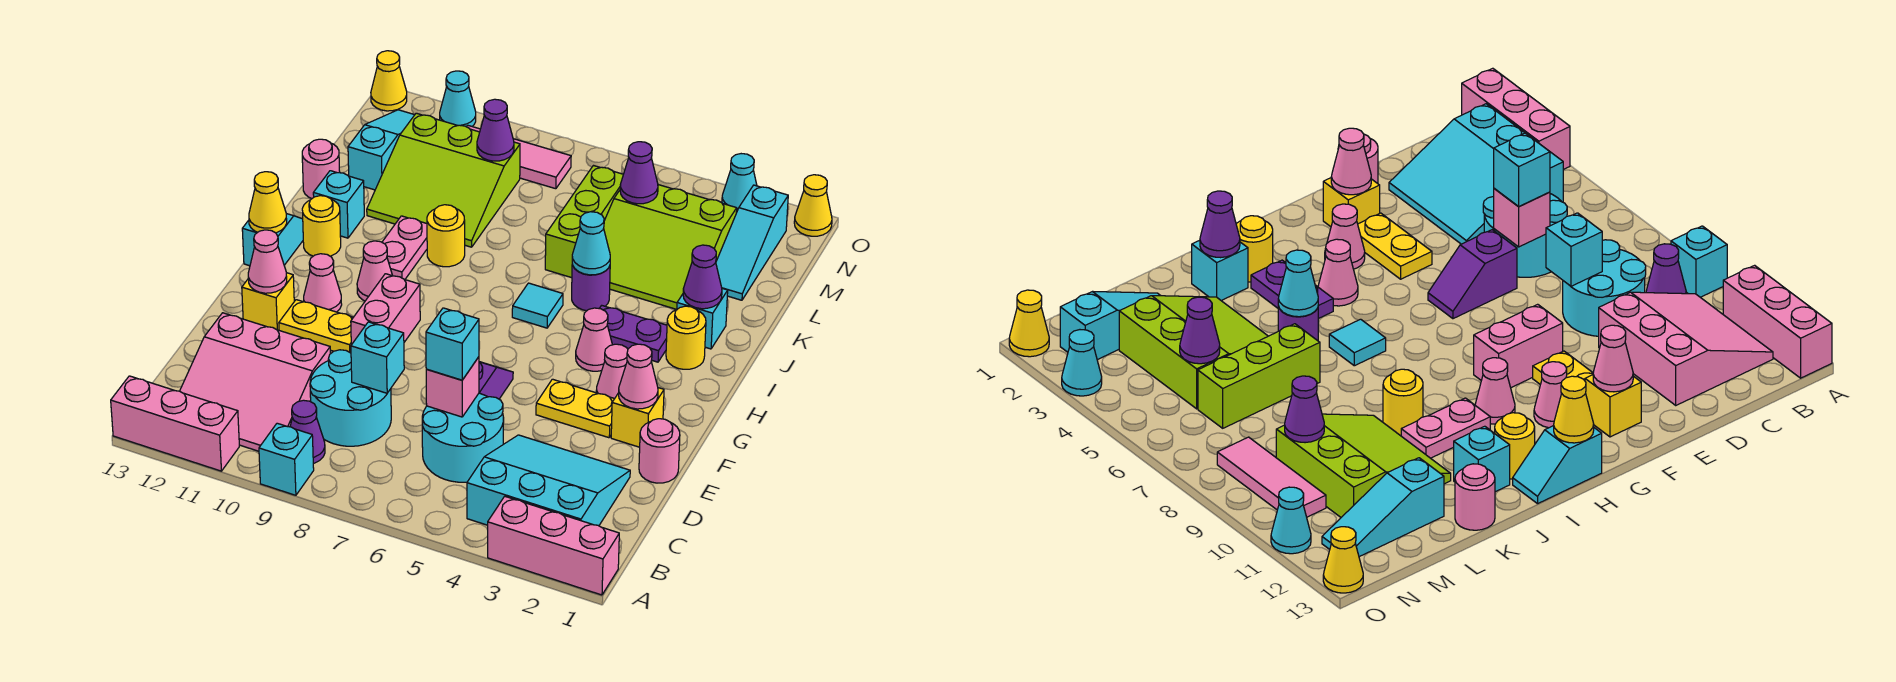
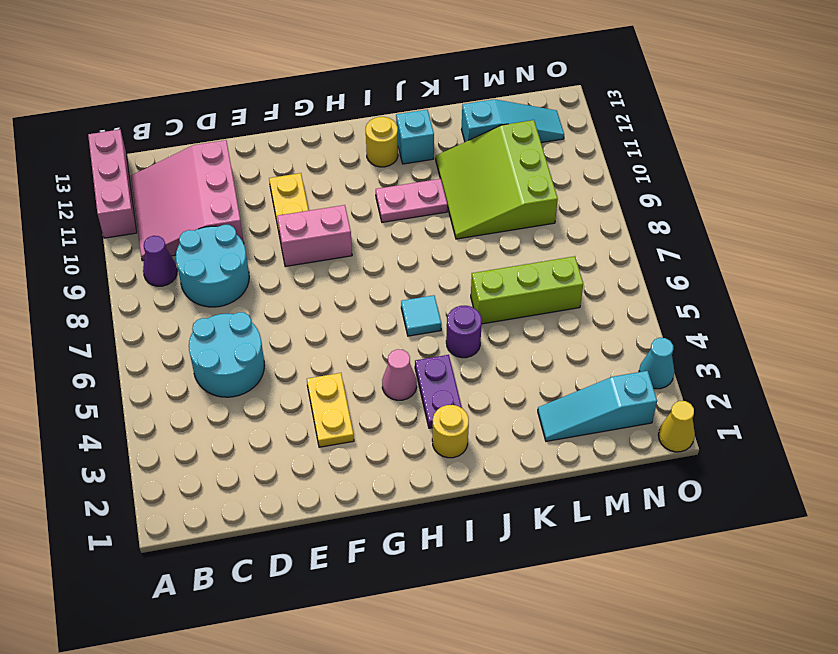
none -> pink 1x3 brick [488,496,619,595]
none -> cyan 1x1 brick [259,423,314,495]
none -> cyan 3x3 slope [467,435,630,526]
none -> pink 1x1 round brick [639,419,680,483]

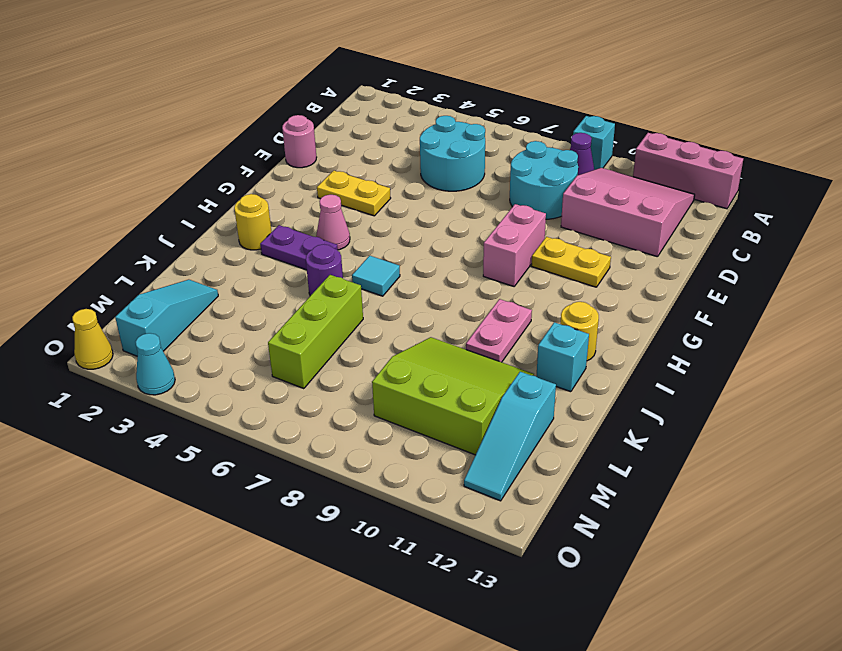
none -> pink 1x3 brick [488,496,619,595]
none -> cyan 3x3 slope [467,435,630,526]
none -> purple 1x2 slope [479,362,513,399]
none -> yellow 1x1 brick [611,388,664,447]

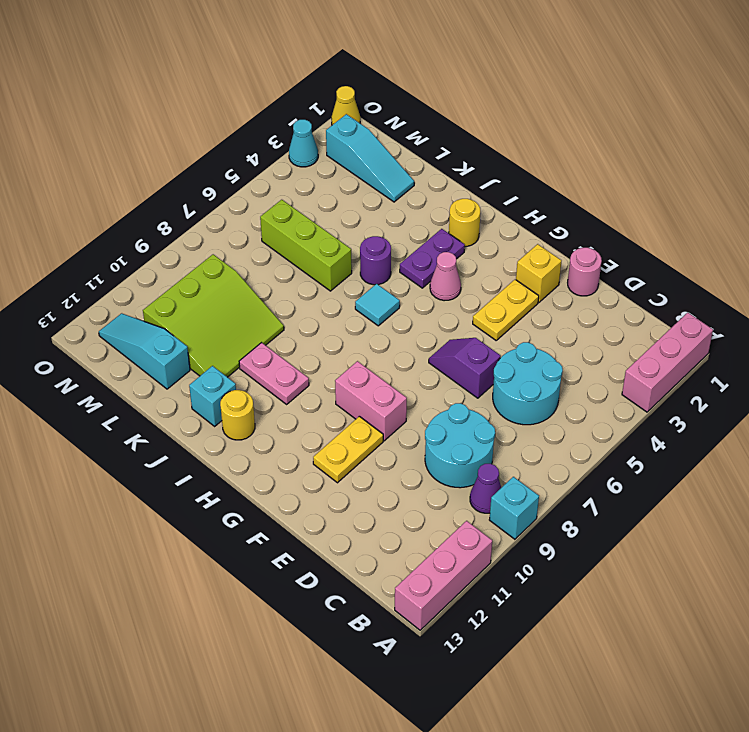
none -> cyan 3x3 slope [467,435,630,526]
none -> pink 3x3 slope [180,313,330,451]
none -> yellow 1x1 brick [242,273,294,330]
none -> pink 1x1 cone [596,344,628,399]

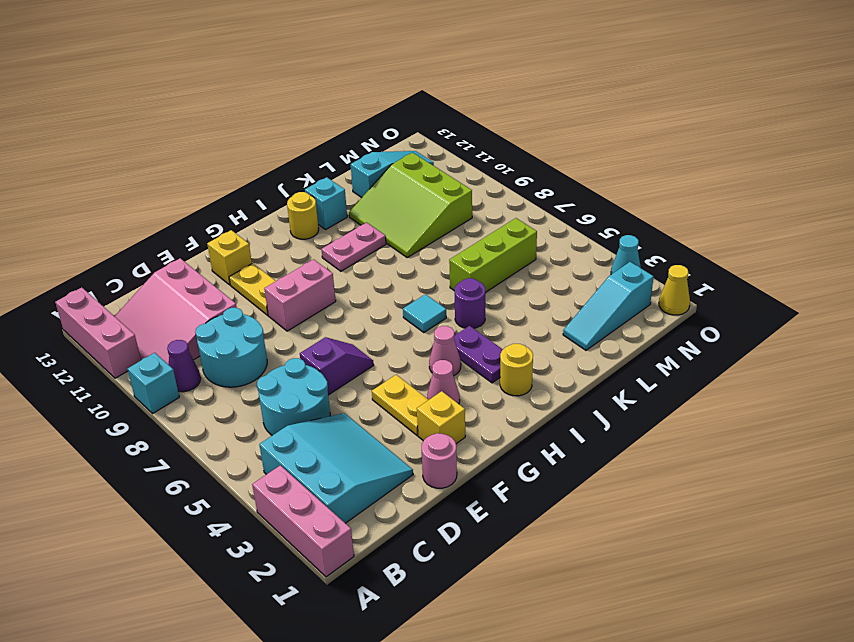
none -> pink 1x1 cone [304,254,342,312]
none -> pink 1x1 cone [357,241,392,301]
none -> cyan 1x2 slope [242,214,303,266]
none -> cyan 1x1 brick [677,288,728,349]

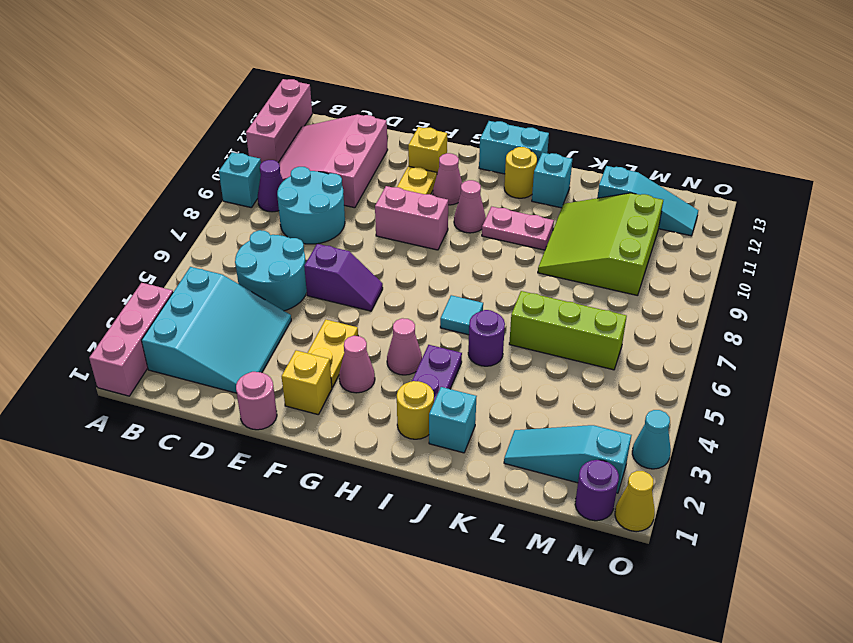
cyan 1x2 brick [479,121,549,174] -> cyan 1x2 slope [242,214,303,266]
purple 1x1 round brick [575,460,619,521] -> none
none -> yellow 1x1 round brick [427,205,465,267]
none -> lime 3x3 slope [604,185,737,309]
none -> pink 1x1 round brick [302,139,340,199]
none -> pink 1x3 tile [467,125,571,189]

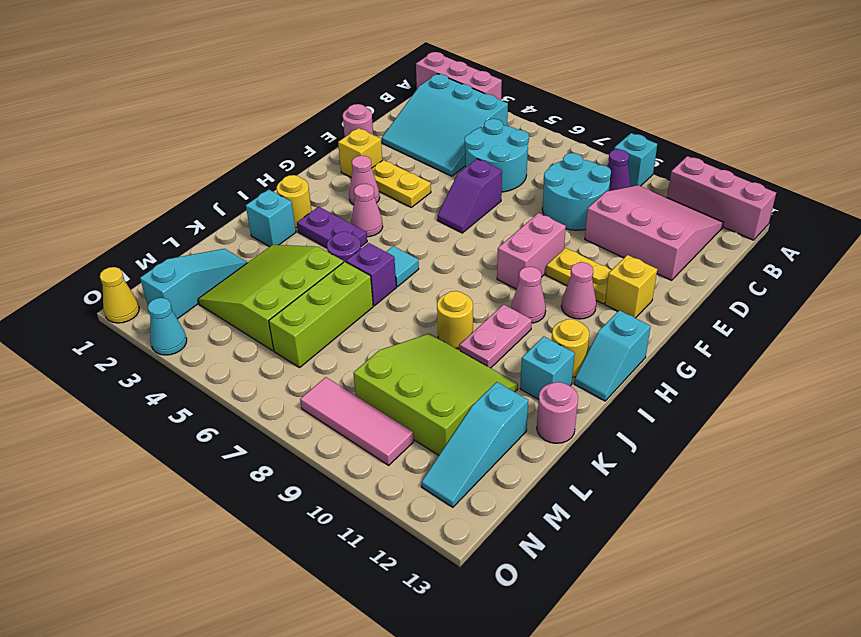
purple 1x1 brick [346,243,396,306] -> none
lime 3x3 slope [198,245,344,351] -> lime 3x3 slope turned to [604,185,737,309]
none -> cyan 1x1 cone [440,71,476,127]
none -> yellow 1x1 cone [371,51,407,111]
none -> pink 1x1 brick [426,357,479,417]
none -> cyan 1x1 brick [351,322,404,393]

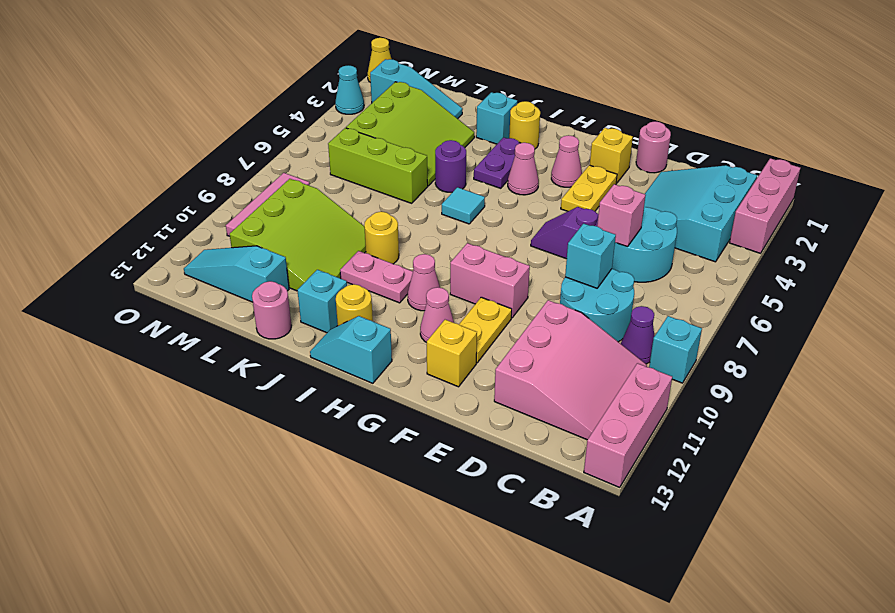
none -> cyan 1x1 cone [440,71,476,127]
none -> yellow 1x1 cone [371,51,407,111]
none -> pink 1x1 cone [619,344,658,409]
none -> pink 1x1 cone [248,230,287,293]

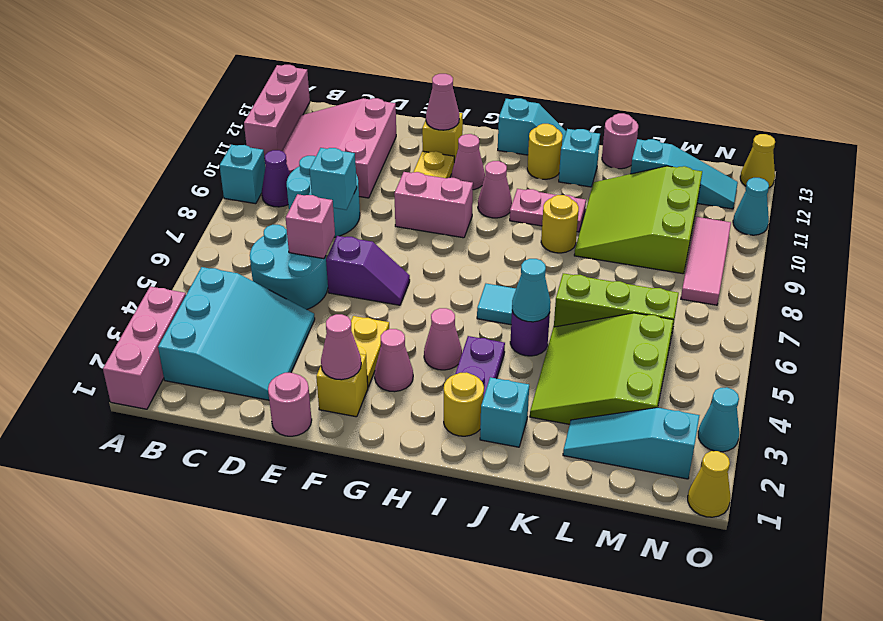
none -> yellow 1x1 cone [249,172,287,233]
none -> purple 1x1 cone [683,245,722,309]
none -> purple 1x1 cone [620,142,658,204]
none -> purple 1x1 cone [477,99,514,161]

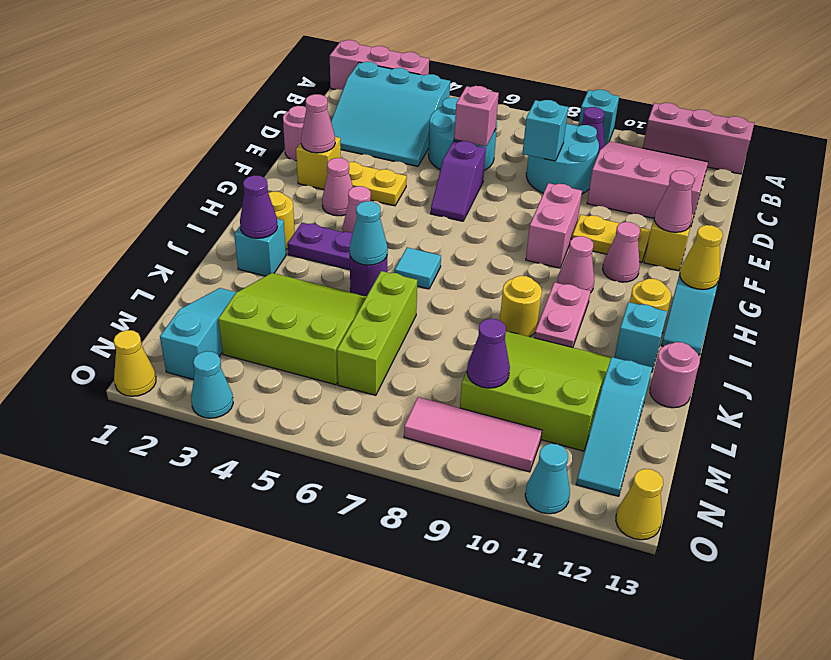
none -> purple 1x1 cone [620,142,658,204]
none -> cyan 1x1 brick [426,308,479,380]

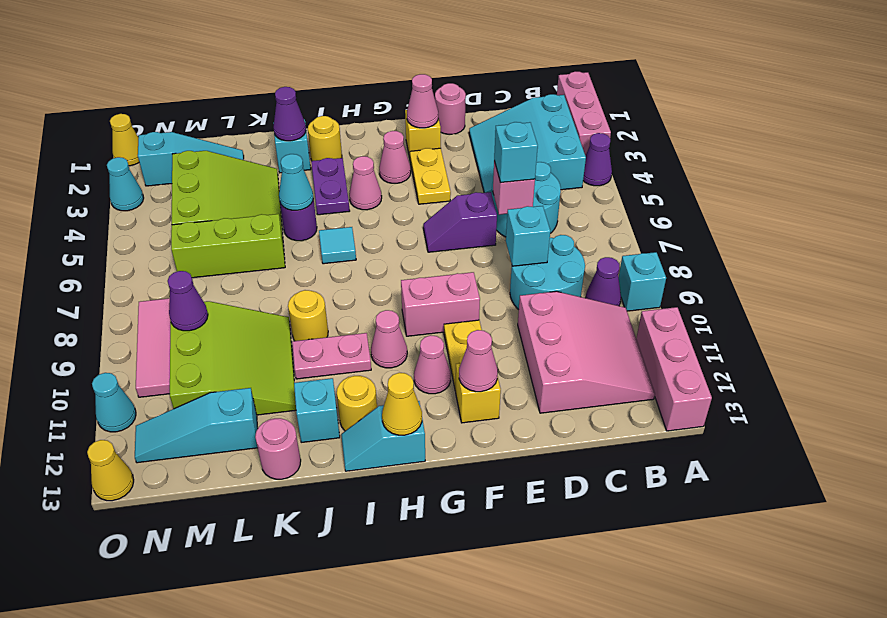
purple 1x1 cone [583,133,612,186] -> purple 1x1 cone moved to [620,142,658,204]

